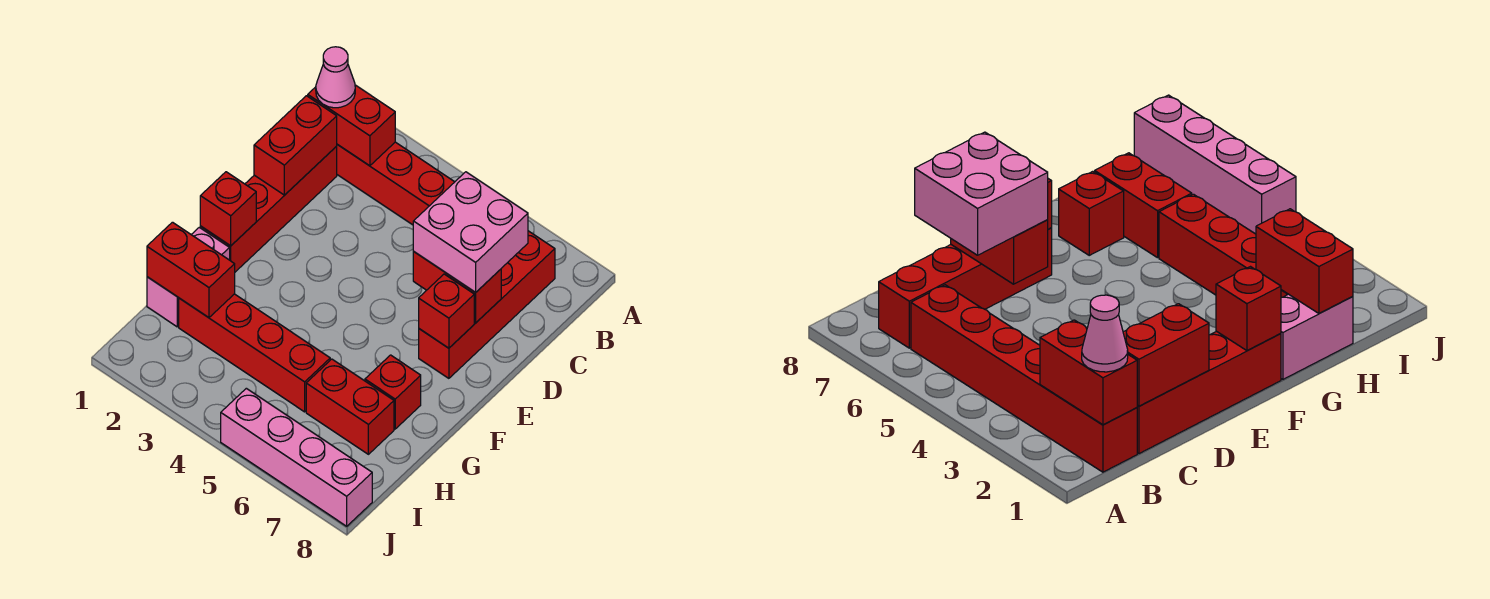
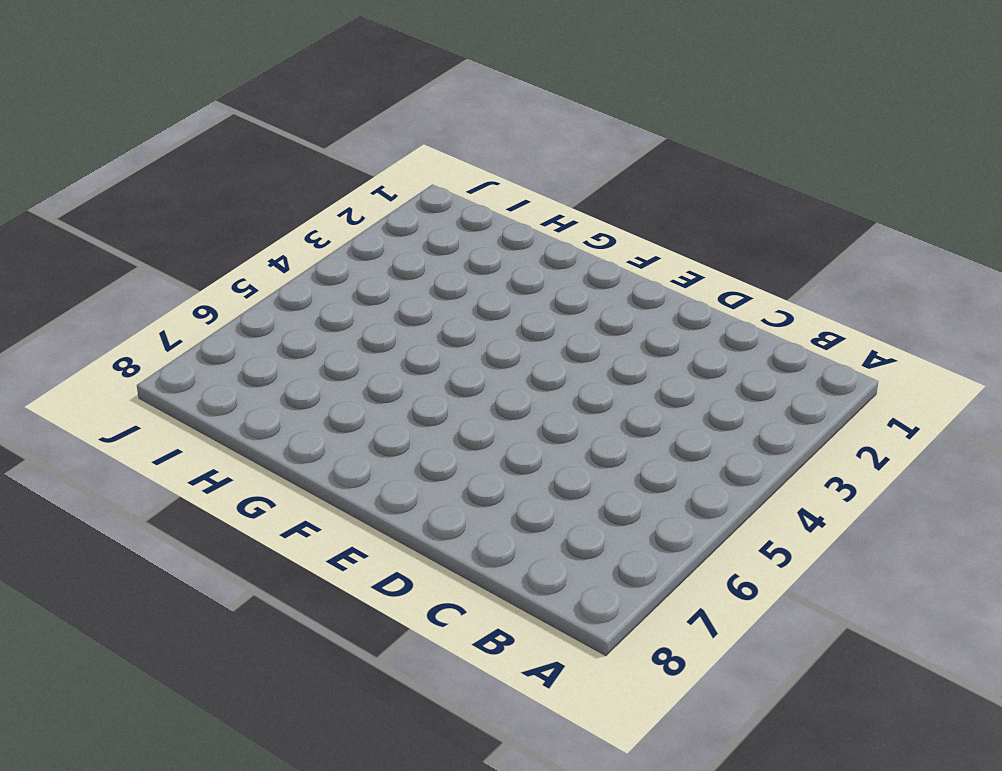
none -> red 1x6 brick [337,142,454,225]
none -> red 1x4 brick [419,231,555,378]
none -> red 1x4 brick [200,146,337,272]

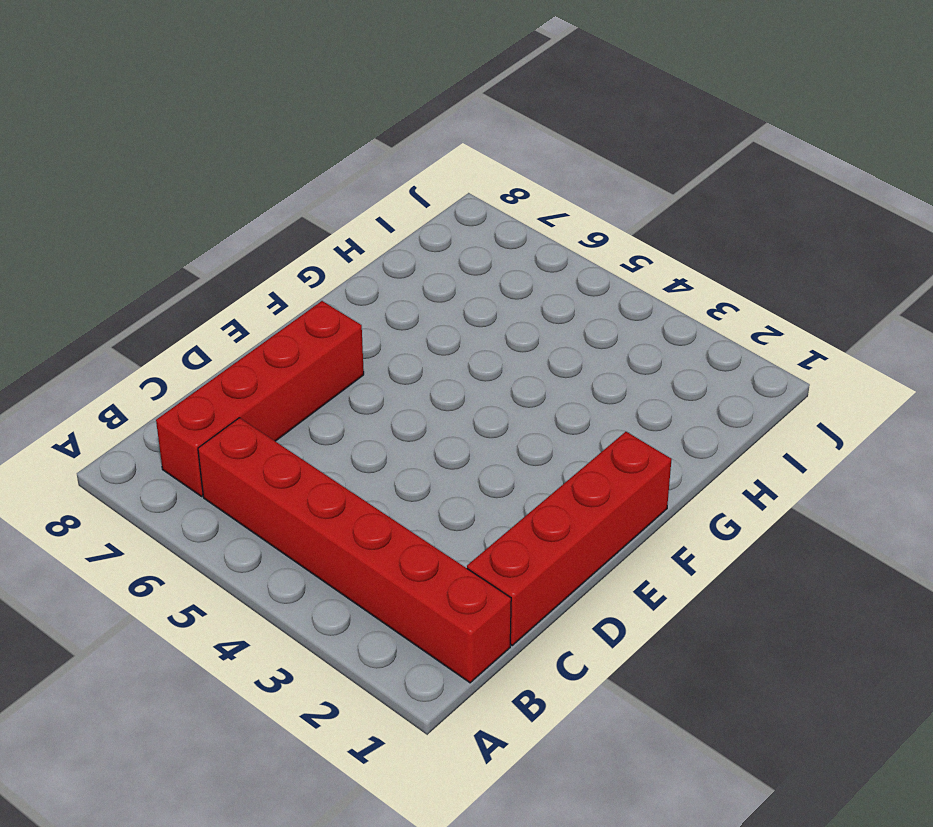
none -> pink 1x2 brick [147,227,230,327]
none -> red 1x1 brick [365,355,421,429]
none -> red 1x4 brick [179,294,330,412]

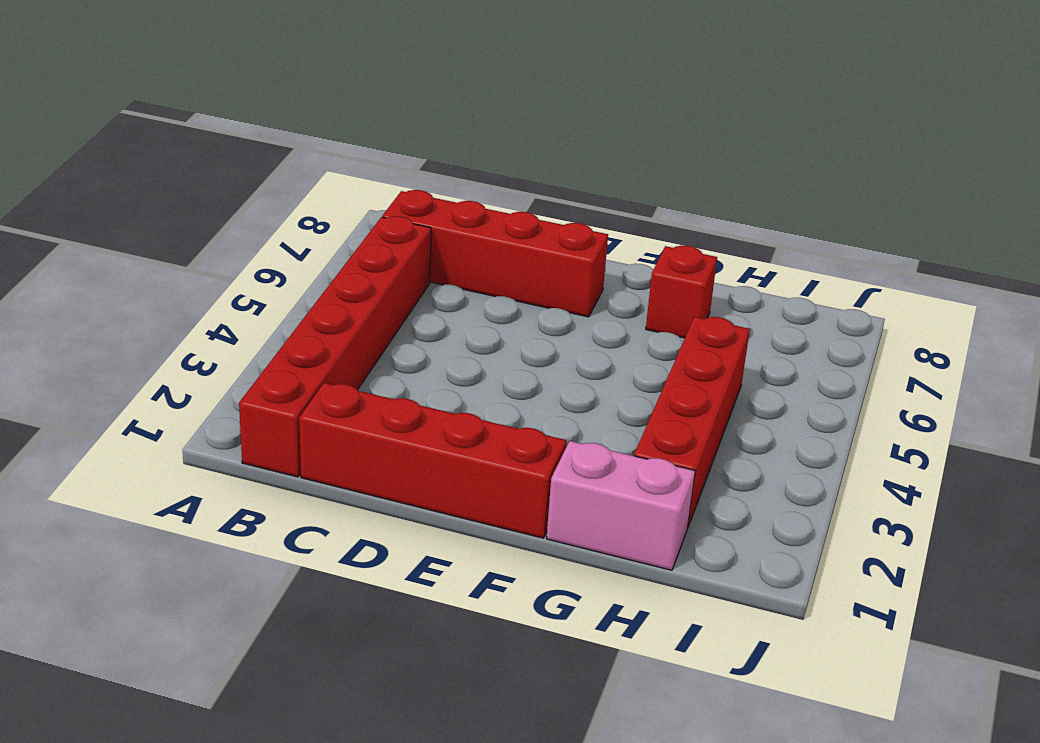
none -> red 1x2 brick [306,359,394,454]
none -> pink 1x4 brick [221,388,372,526]
none -> red 1x2 brick [308,85,395,166]

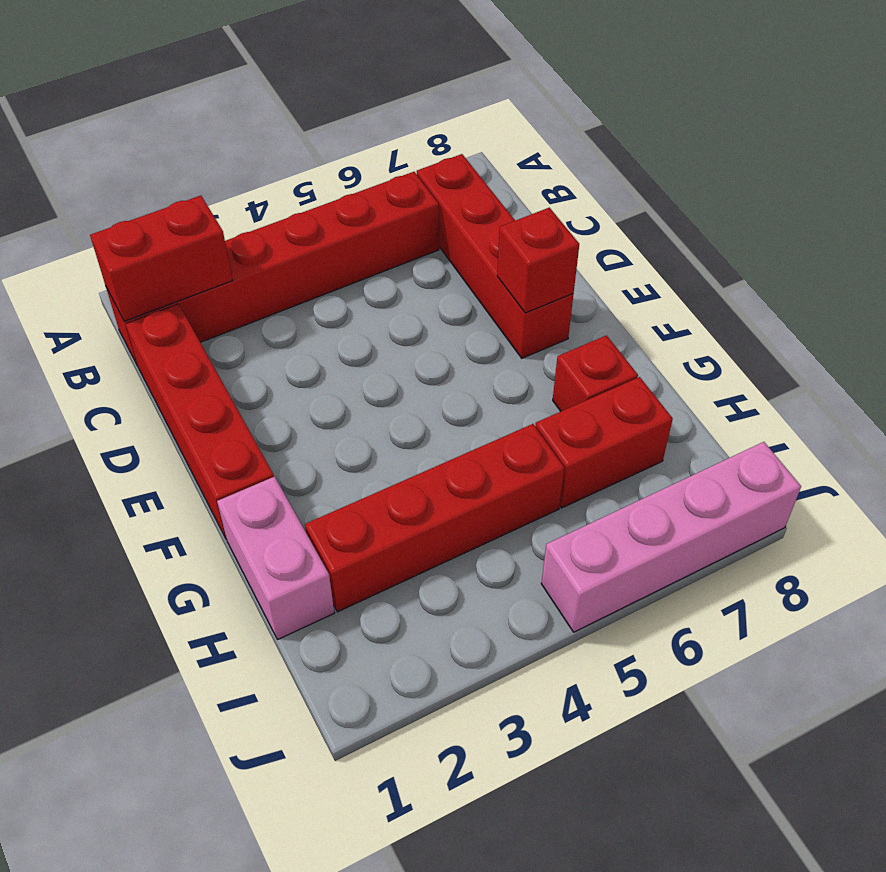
none -> red 1x2 brick [254,96,337,195]
none -> red 1x2 brick [413,252,501,323]
none -> red 1x1 brick [200,172,256,246]

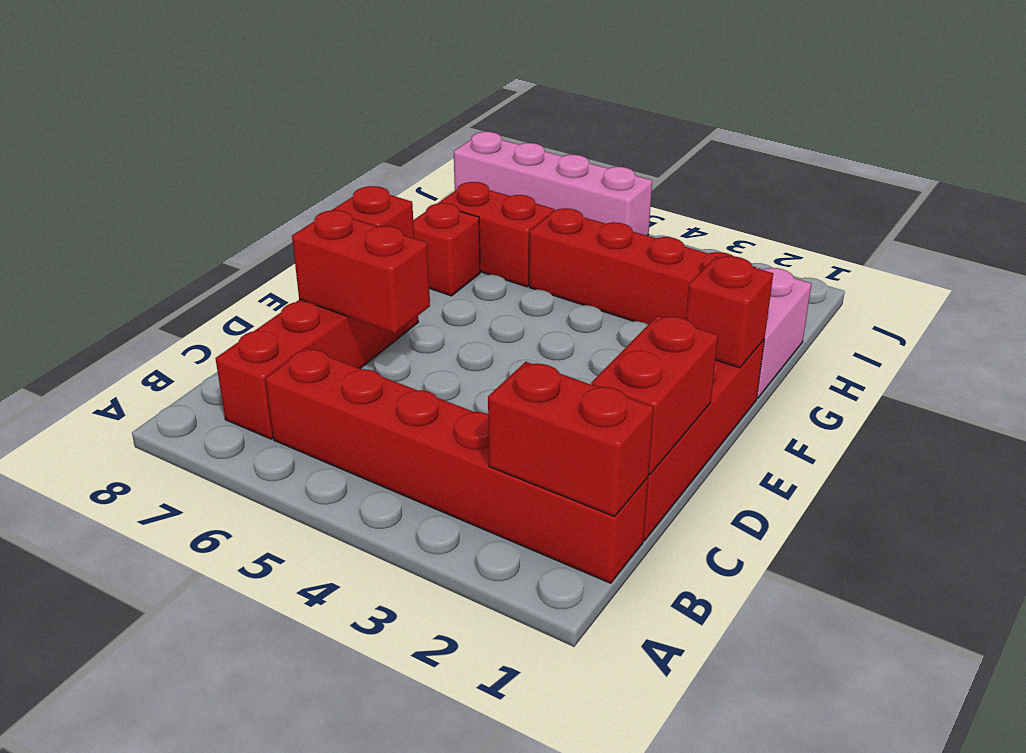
none -> red 1x2 brick [147,222,235,318]
none -> pink 1x1 cone [316,47,355,108]
none -> pink 2x2 brick [413,172,528,292]

